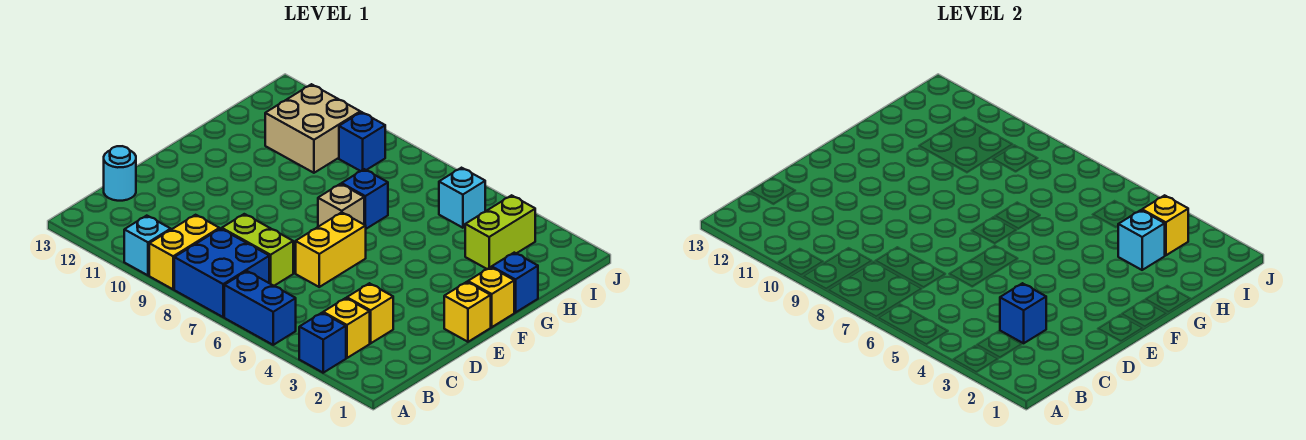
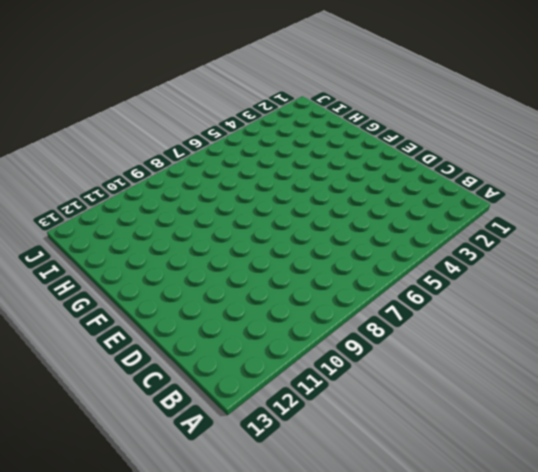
none -> blue 1x1 brick [299,313,346,373]
none -> blue 1x2 brick [224,271,296,345]
none -> blue 2x2 brick [174,229,269,317]

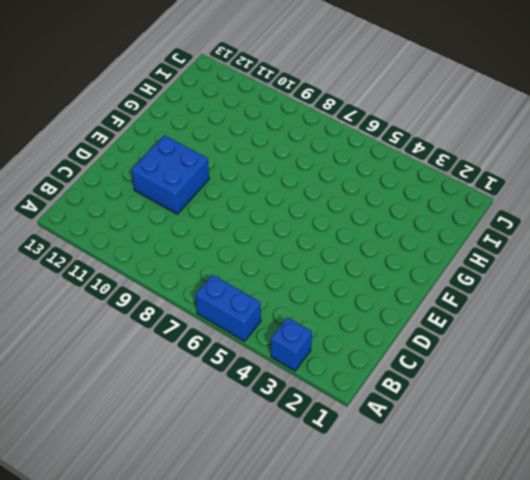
blue 2x2 brick [131,135,209,214] -> blue 2x2 brick moved to [174,229,269,317]
none -> yellow 1x2 brick [149,215,219,289]
none -> cyan 1x1 brick [124,216,171,276]
none -> yellow 1x1 brick [323,298,370,358]

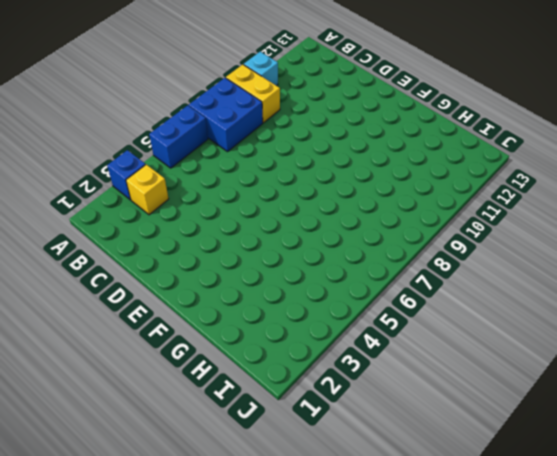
none -> yellow 1x1 brick [347,283,393,343]
none -> lime 1x2 brick [222,214,293,286]
none -> cyan 1x1 round brick [104,146,136,201]

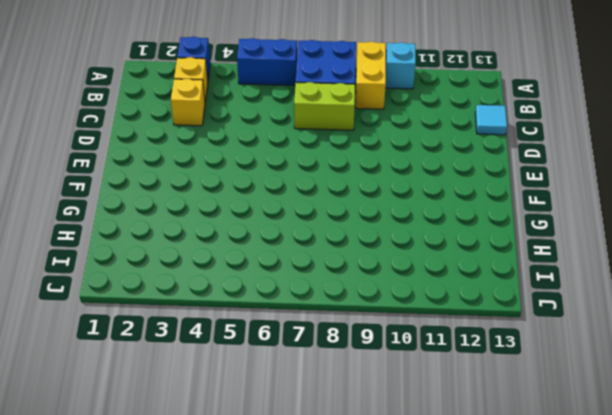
cyan 1x1 tile [475,105,507,135] -> cyan 1x1 round brick [104,146,136,201]
none -> yellow 1x2 brick [296,212,366,287]
none -> yellow 1x1 brick [444,282,491,342]
none -> yellow 1x1 brick [468,267,514,327]

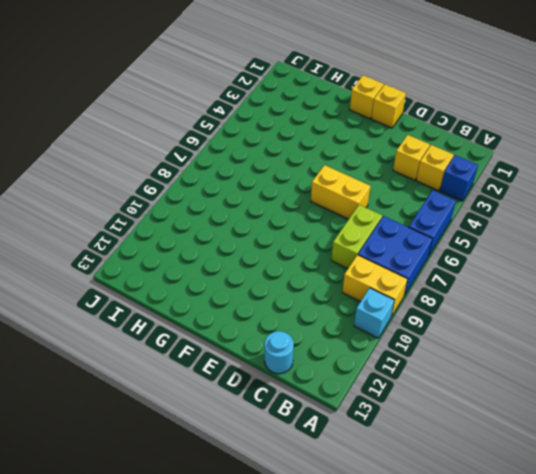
none -> tan 1x1 brick [318,184,364,227]
none -> blue 1x1 brick [492,253,538,313]
none -> blue 1x1 brick [342,169,388,229]

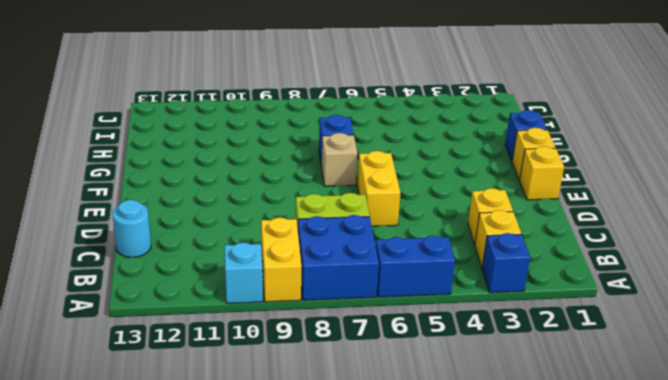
none -> lime 1x2 brick [465,195,535,269]
none -> tan 2x2 brick [265,84,360,173]
none -> cyan 1x1 brick [439,168,485,228]

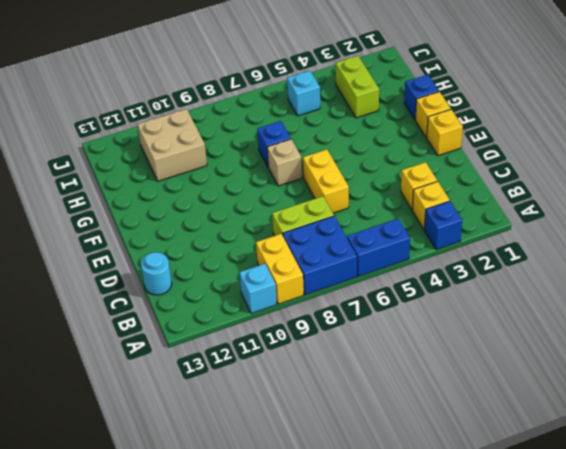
none -> blue 1x1 brick [339,112,385,171]
none -> blue 1x1 brick [1000,283,1046,343]
none -> cyan 1x1 brick [1118,210,1165,270]

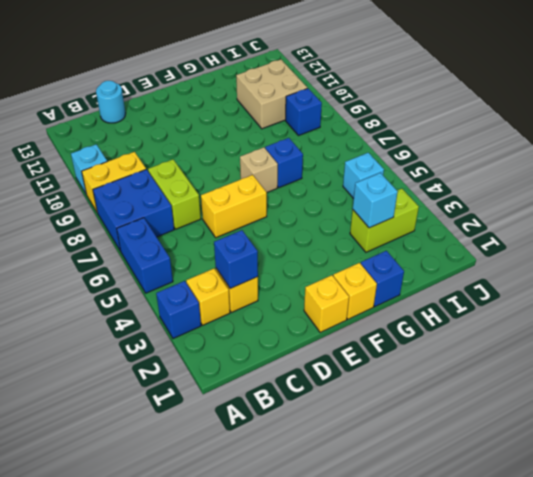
none -> yellow 1x1 brick [1142,195,1188,255]

